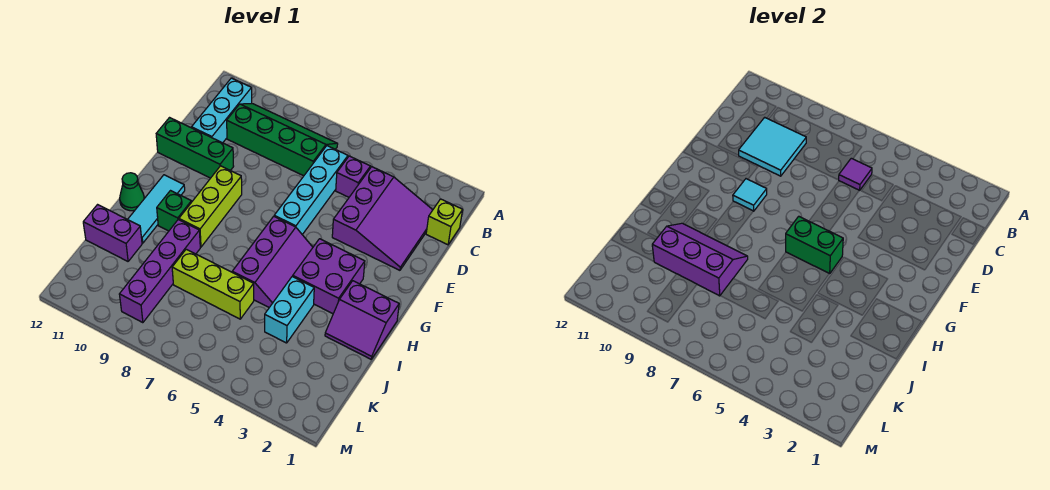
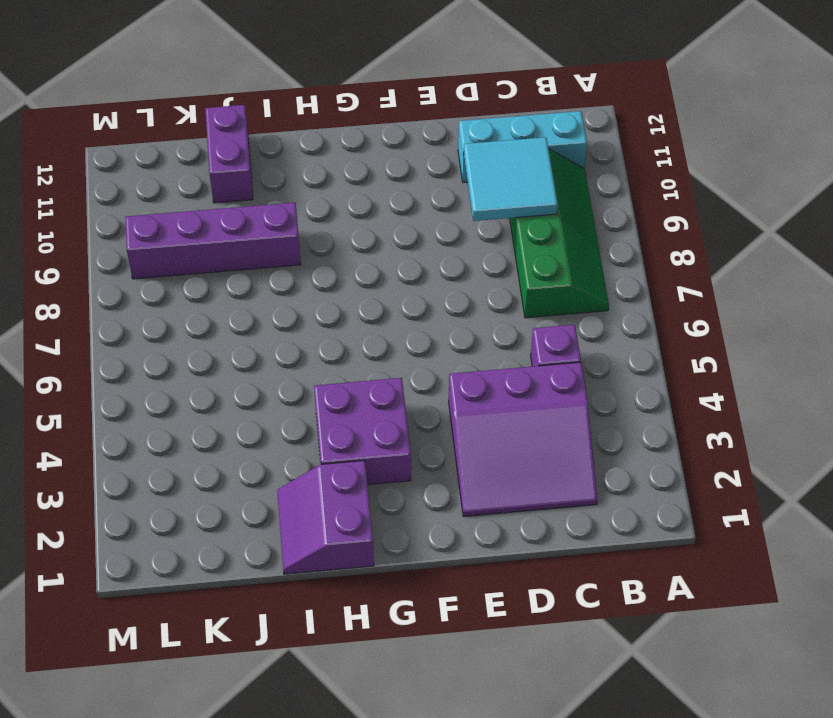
none -> lime 1x1 brick [426,199,463,245]
none -> cyan 1x4 brick [274,146,348,235]
none -> green 1x3 brick [156,118,234,178]

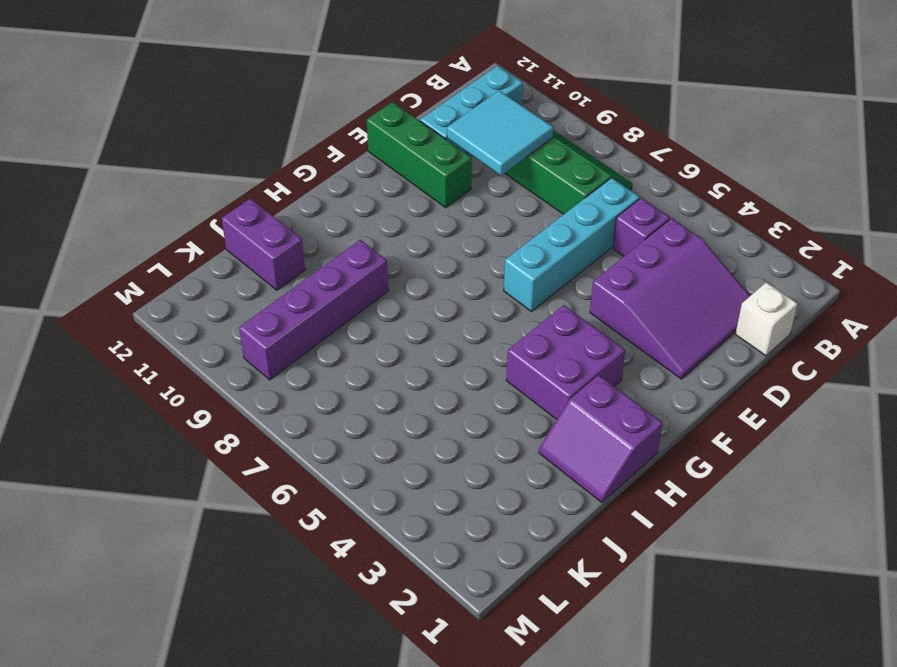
white 1x1 brick [735,282,798,356] -> lime 1x1 brick [426,199,463,245]
none -> lime 1x3 brick [179,166,242,247]
none -> purple 2x3 slope [232,216,313,307]
none -> cyan 1x3 tile [128,175,185,243]

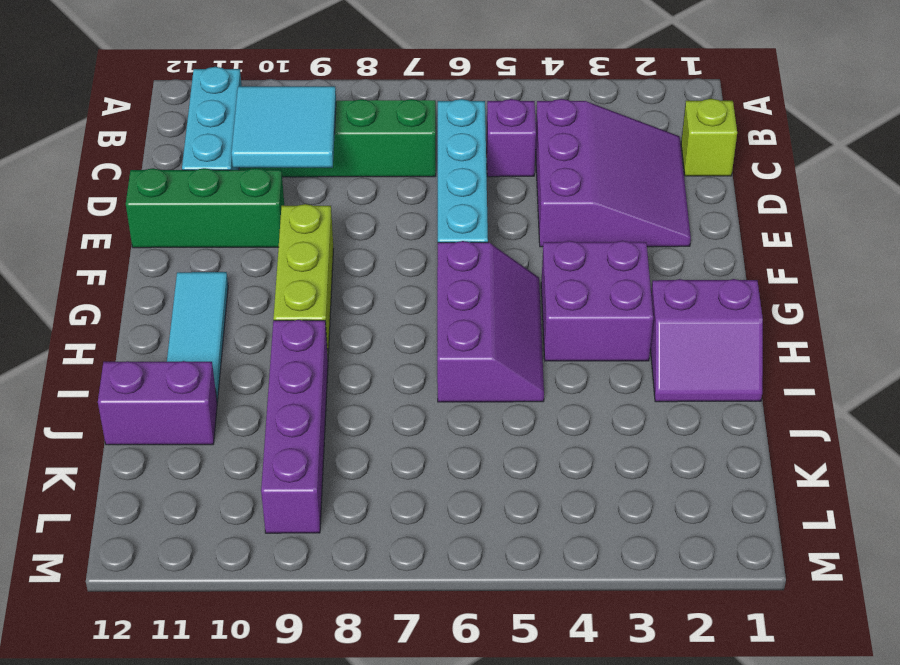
none -> green 1x1 brick [157,191,191,231]
none -> green 1x1 cone [120,173,144,211]
none -> cyan 1x2 brick [265,276,314,343]

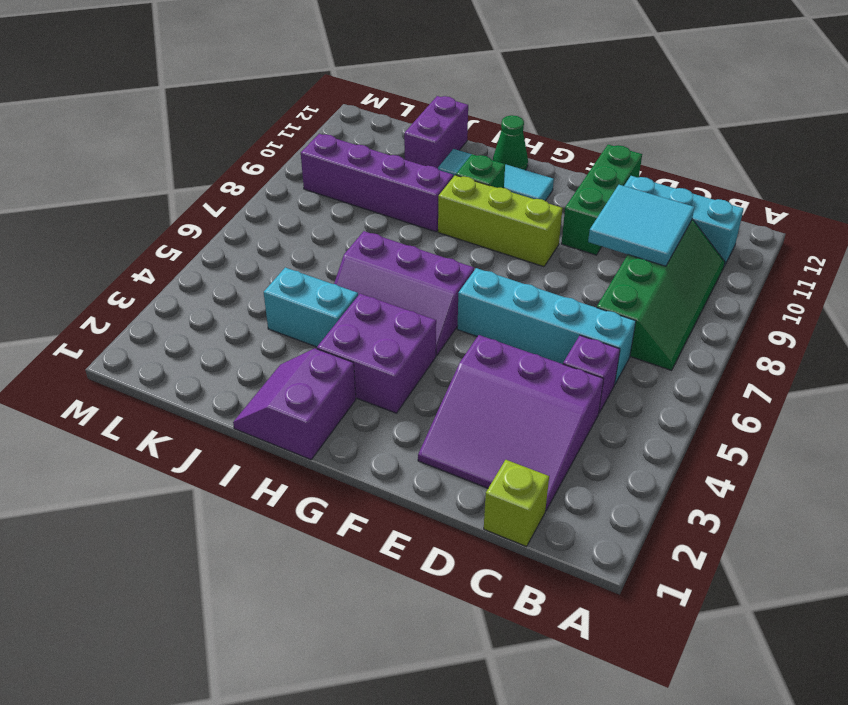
none -> lime 1x3 brick [172,249,254,319]
none -> purple 1x1 tile [839,158,872,190]
none -> cyan 1x1 tile [733,179,767,211]

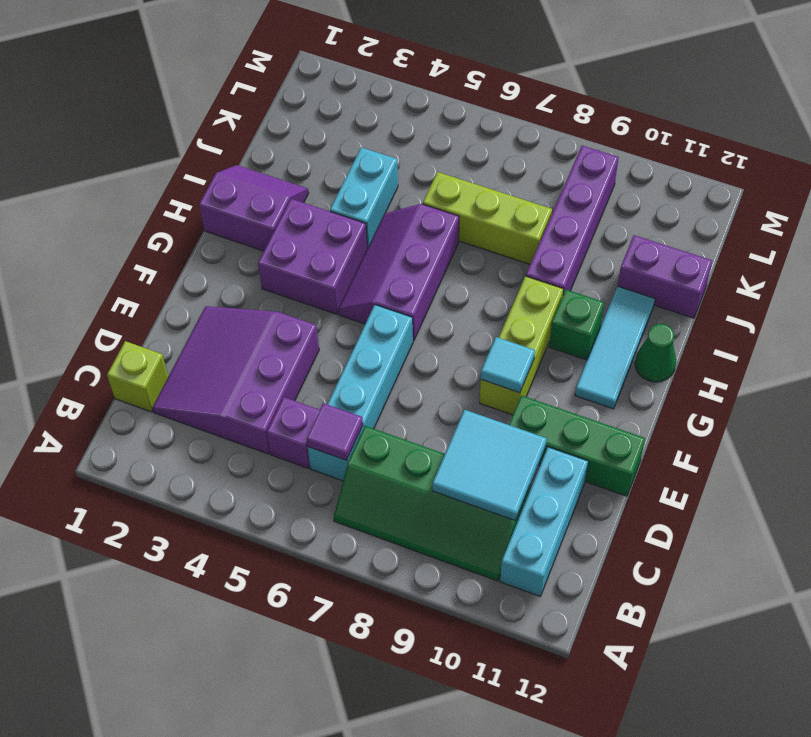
none -> green 1x2 brick [786,216,843,274]
none -> purple 2x3 slope [652,223,748,296]

